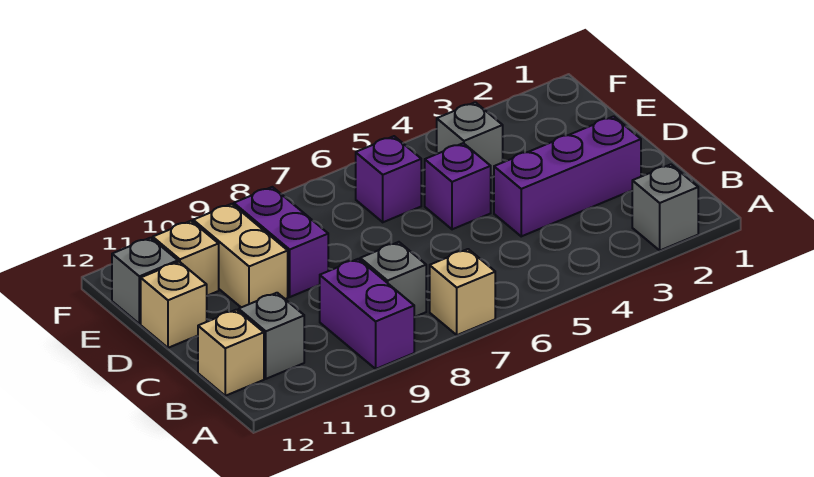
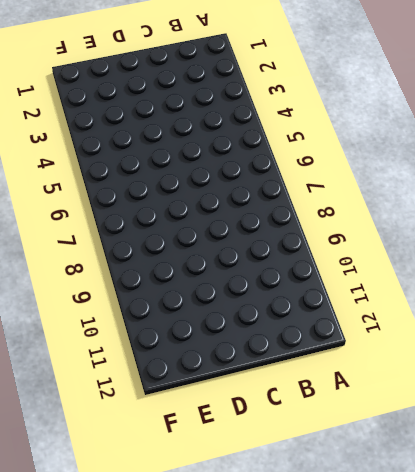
none -> grey 1x1 brick [632,164,698,250]
none -> tan 1x1 brick [430,249,495,335]
none -> purple 1x2 brick [320,259,414,369]

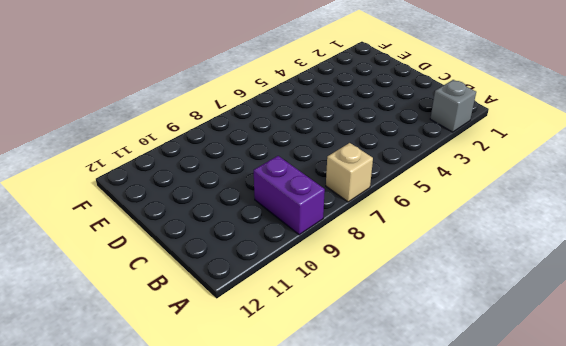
none -> grey 1x1 brick [360,242,426,317]
none -> grey 1x1 brick [239,293,304,379]
none -> tan 1x1 brick [198,310,264,396]

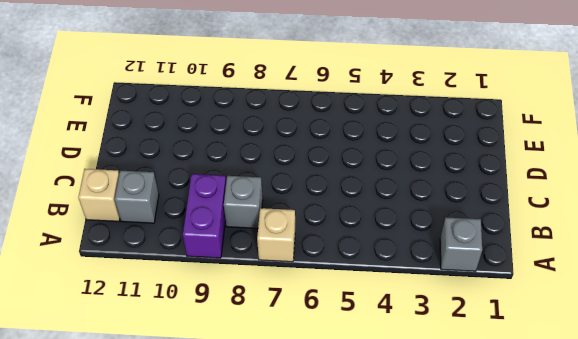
none -> purple 1x3 brick [494,116,641,236]
none -> purple 1x1 brick [425,143,491,229]
none -> purple 1x2 brick [234,187,328,297]

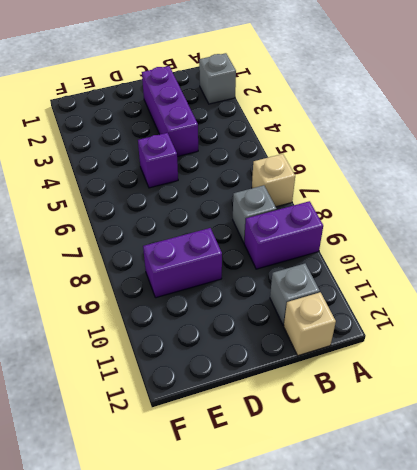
none -> tan 1x2 brick [193,204,288,307]
none -> tan 1x1 brick [141,262,207,348]
none -> grey 1x1 brick [437,102,503,177]

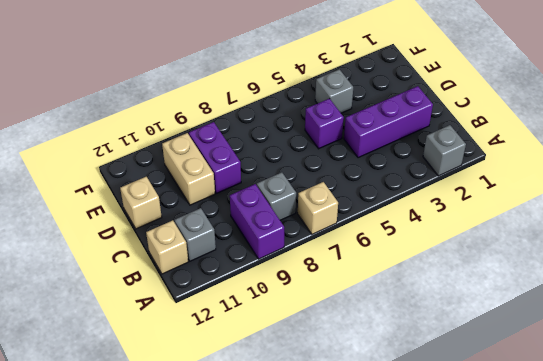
none -> purple 1x1 brick [356,136,421,222]
none -> tan 1x1 brick [153,221,219,296]
none -> grey 1x1 brick [112,238,178,324]

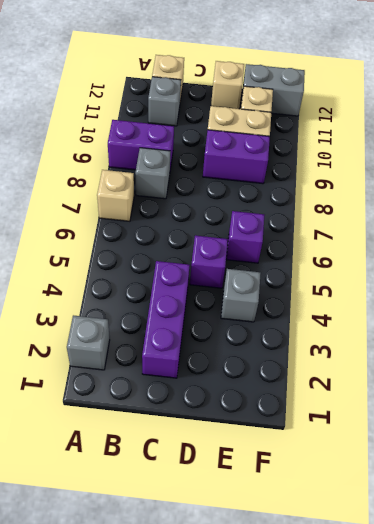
grey 1x2 brick [241,64,305,116] -> grey 1x1 brick [112,238,178,324]

